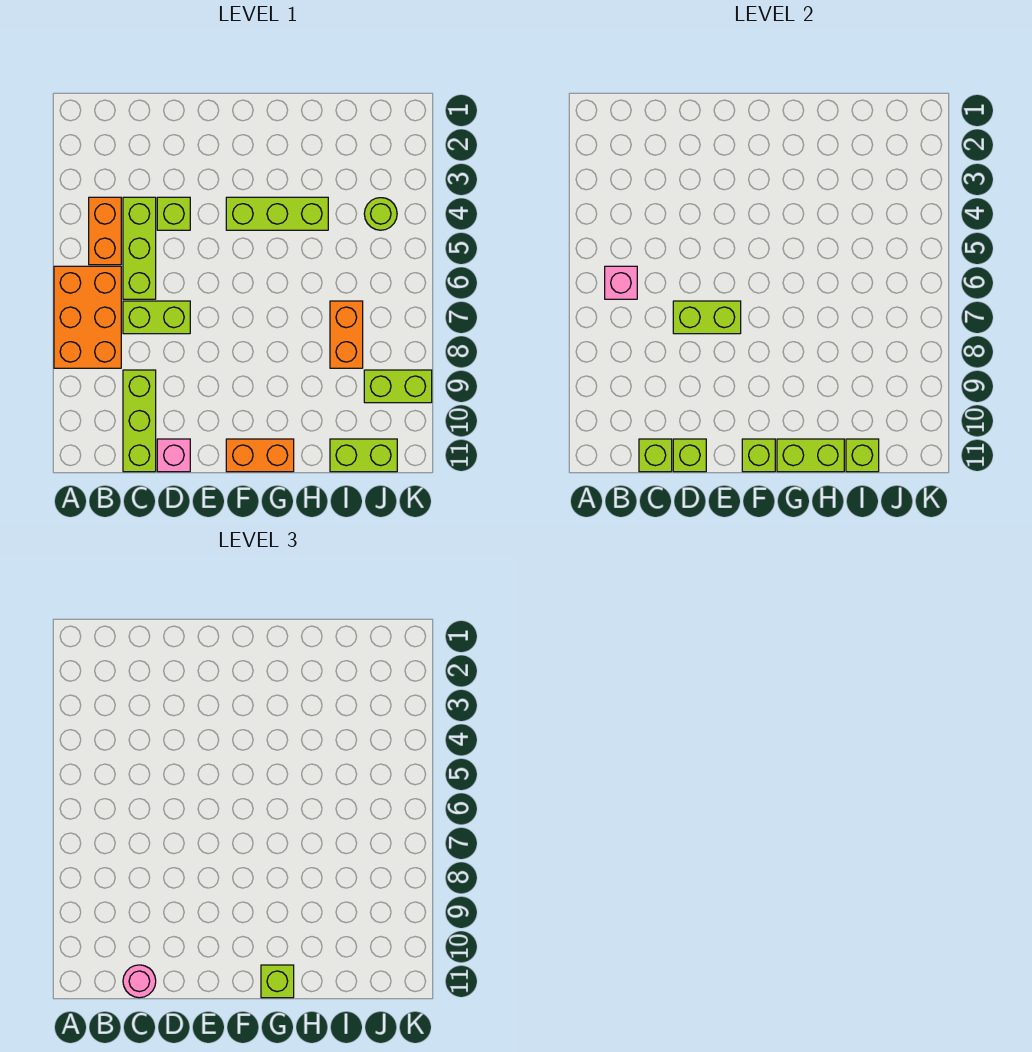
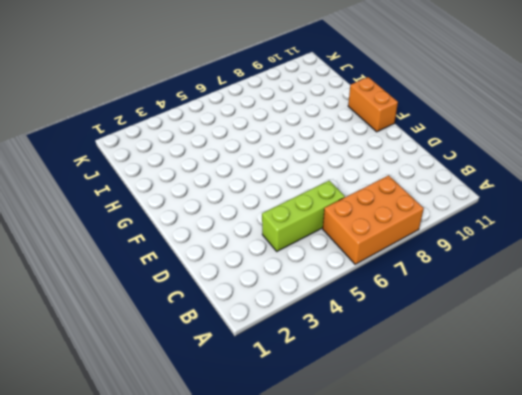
none -> orange 1x2 brick [89,197,121,265]
none -> lime 1x2 brick [123,301,190,334]
none -> lime 1x3 brick [123,370,156,472]

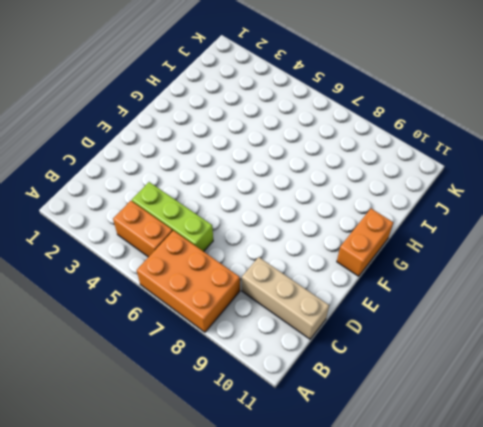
tan 1x3 brick [242,257,329,339] -> lime 1x3 brick [123,370,156,472]
none -> lime 1x2 brick [123,301,190,334]
none -> lime 1x1 brick [157,197,190,230]
none -> pink 1x1 brick [157,439,190,472]

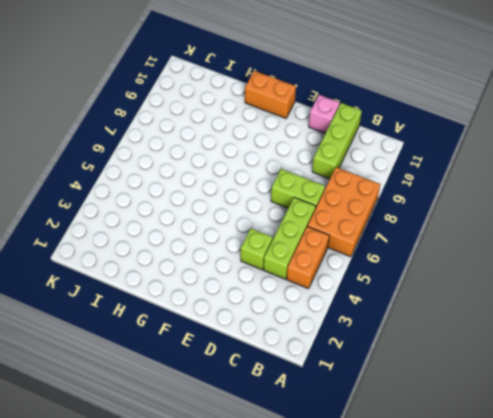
none -> lime 1x3 brick [226,197,328,230]
none -> orange 1x2 brick [330,301,363,368]
none -> lime 1x2 brick [330,439,397,472]

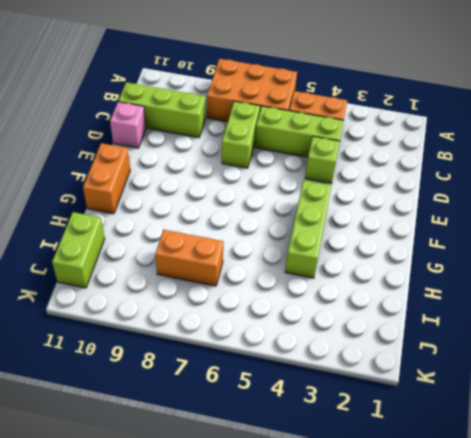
none -> lime 1x1 round brick [364,198,397,230]
none -> lime 1x2 brick [364,370,432,403]
none -> pink 1x1 brick [605,266,637,299]

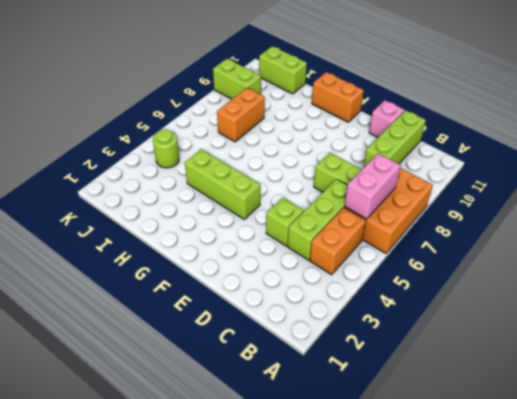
pink 1x2 brick [345,153,401,219] -> pink 1x1 brick [605,266,637,299]
none -> lime 1x1 brick [639,439,672,472]
none -> lime 1x2 brick [673,301,741,334]
none -> lime 1x1 brick [673,439,706,472]

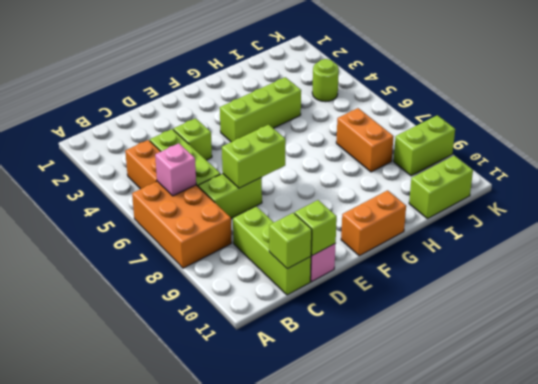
none -> lime 1x1 brick [742,439,775,472]
none -> lime 1x2 brick [777,439,844,472]
none -> lime 1x1 brick [846,439,879,472]

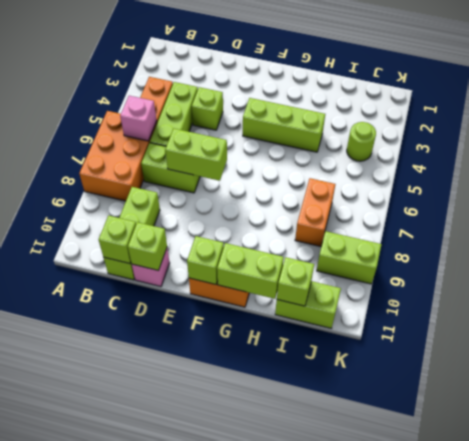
none -> pink 1x1 round brick [123,965,156,998]
none -> lime 1x1 brick [261,965,294,998]

